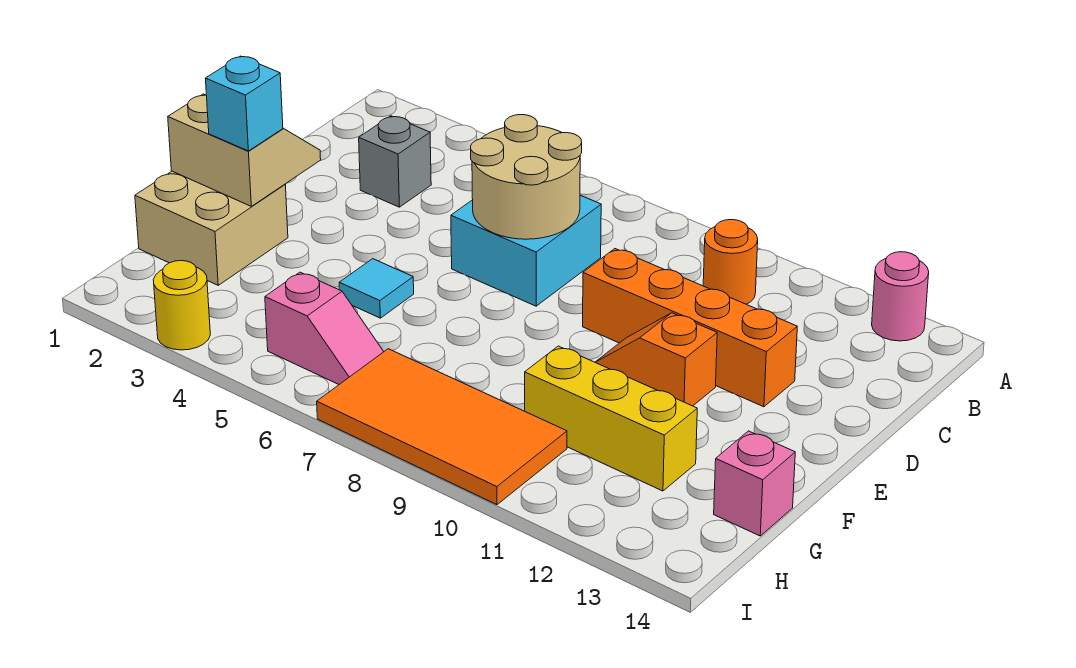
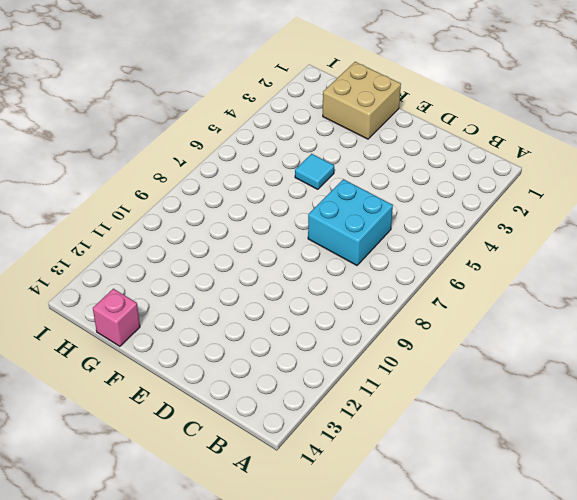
none -> pink 1x1 round brick [872,252,929,341]
none -> orange 1x1 round brick [703,220,758,304]
none -> grey 1x1 brick [359,116,431,207]

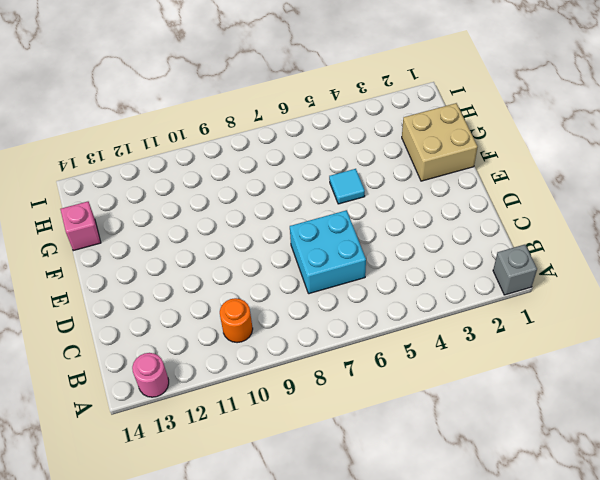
grey 1x1 brick [493,245,537,295] -> grey 1x1 brick moved to [359,116,431,207]
none -> orange 1x4 brick [583,249,797,407]
none -> orange 1x2 slope [595,313,717,406]
none -> yellow 1x3 brick [525,346,697,491]

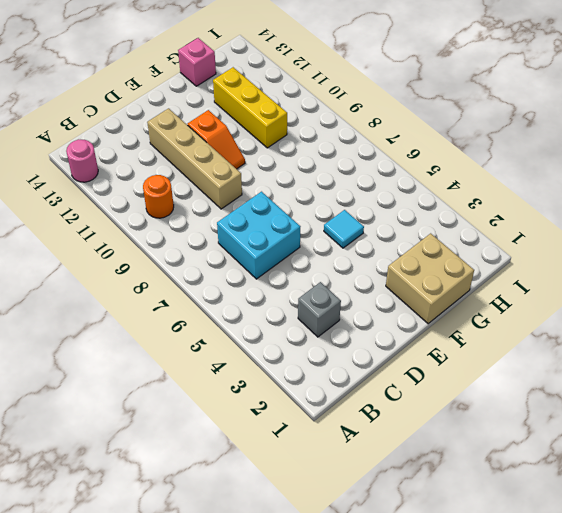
tan 1x4 brick [147,108,242,209] -> orange 1x4 brick [583,249,797,407]
none -> pink 1x2 slope [265,272,384,384]
none -> orange 2x4 tile [317,349,567,505]
none -> yellow 1x1 round brick [153,261,210,350]

